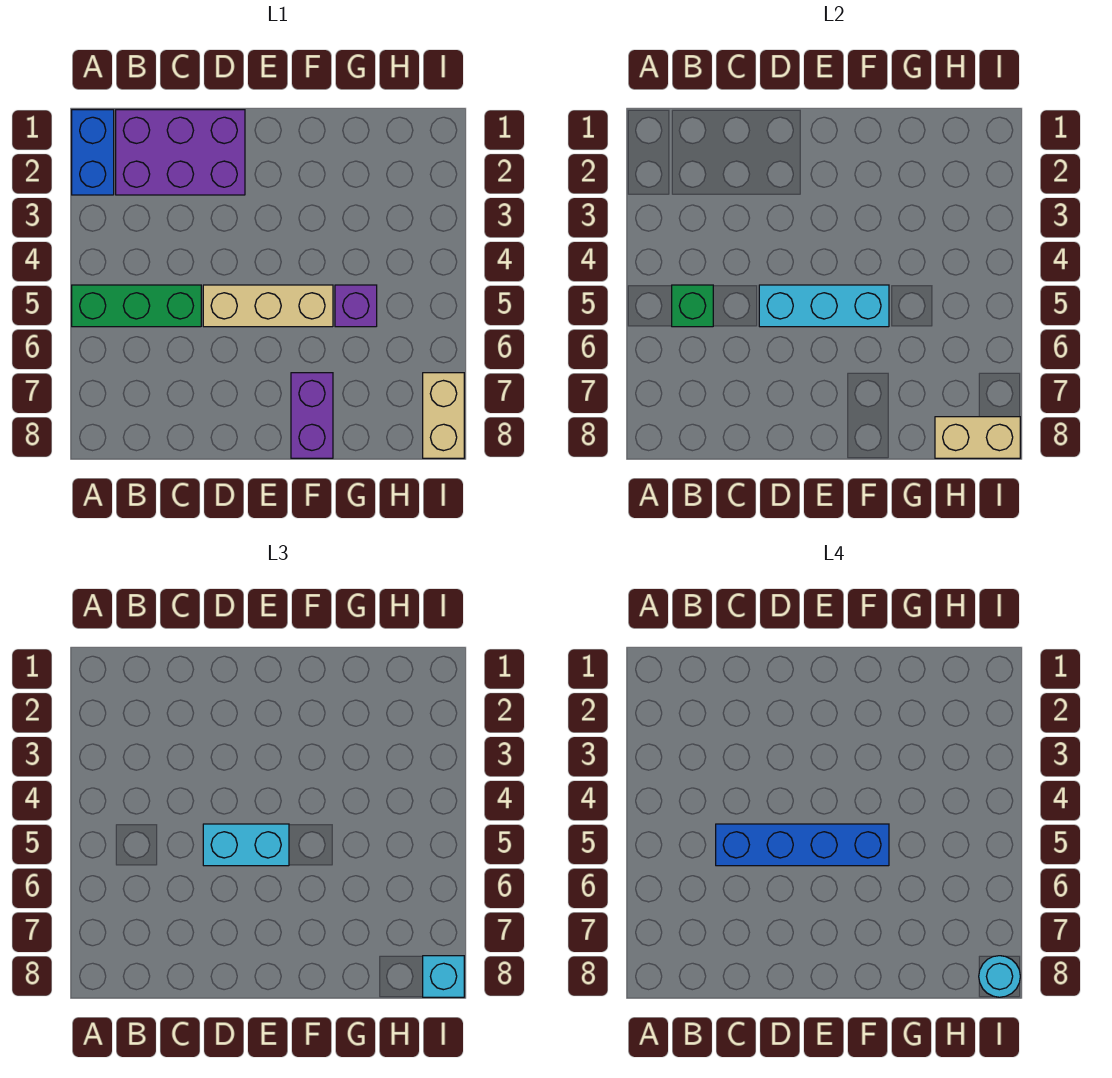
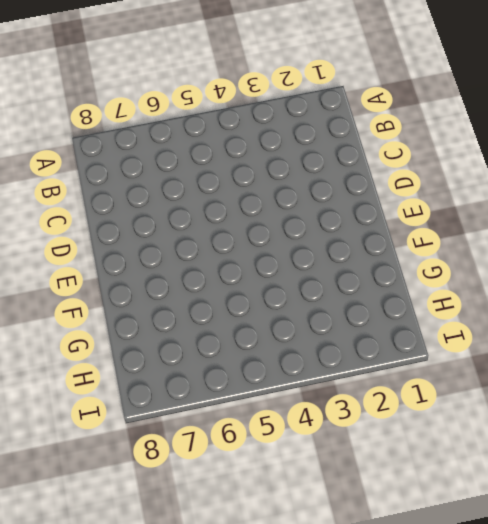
none -> blue 1x2 brick [72,110,114,195]
none -> green 1x3 brick [72,285,201,327]
none -> purple 2x3 brick [116,110,245,195]

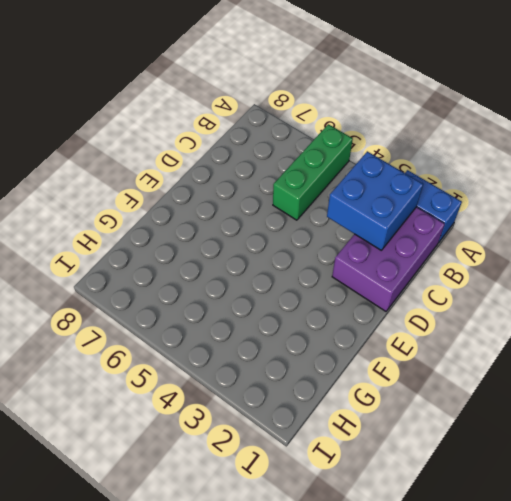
blue 2x2 brick [327,151,423,250] -> none
none -> tan 1x3 brick [203,285,333,327]
none -> purple 1x2 brick [291,373,333,458]
none -> purple 1x1 brick [335,285,377,327]

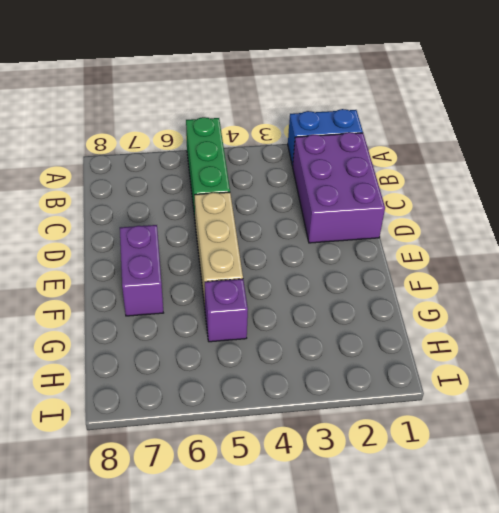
purple 1x2 brick [120,225,163,316] -> purple 1x2 brick turned to [291,373,333,458]
none -> tan 1x2 brick [423,373,464,458]
none -> green 1x1 brick [672,285,713,327]
none -> cyan 1x3 brick [759,285,889,327]

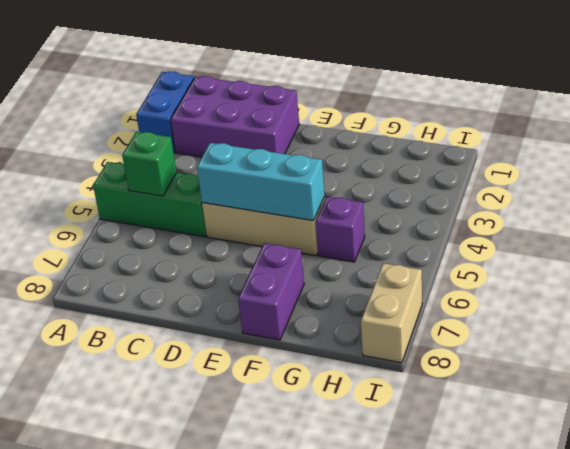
none -> tan 1x2 brick [935,417,1020,458]
none -> cyan 1x2 brick [203,824,289,866]
none -> cyan 1x1 brick [423,956,464,997]

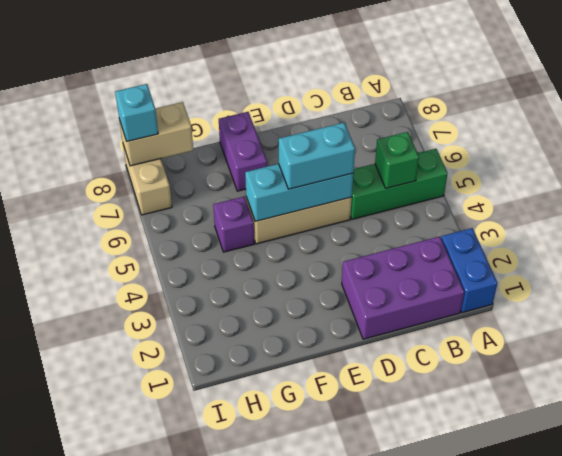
none -> blue 1x4 brick [716,824,889,866]
none -> cyan 1x1 round brick [979,956,1020,997]

